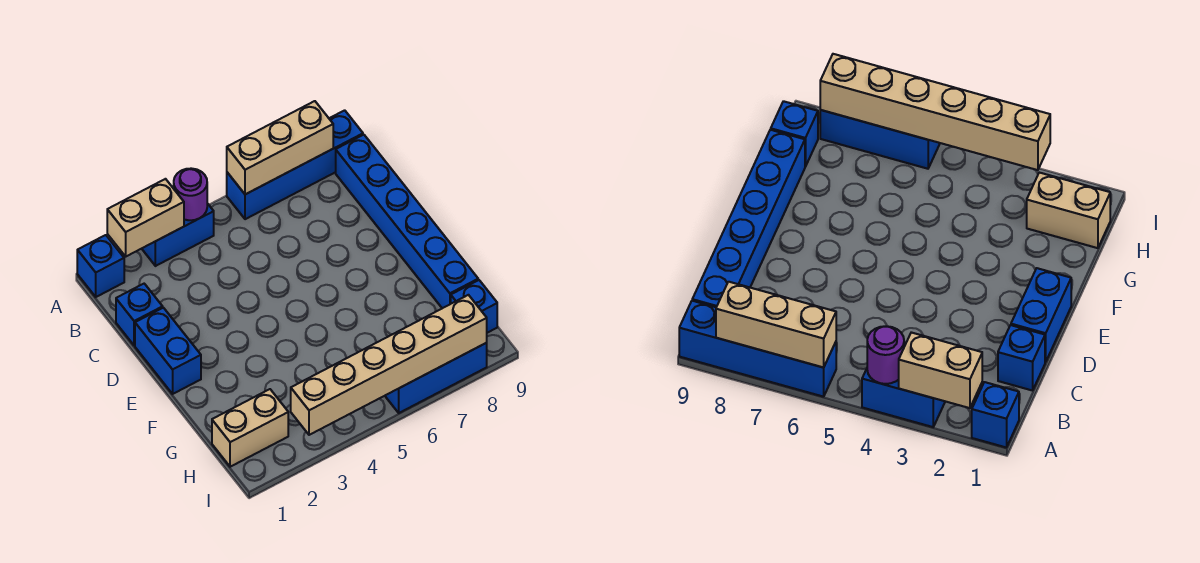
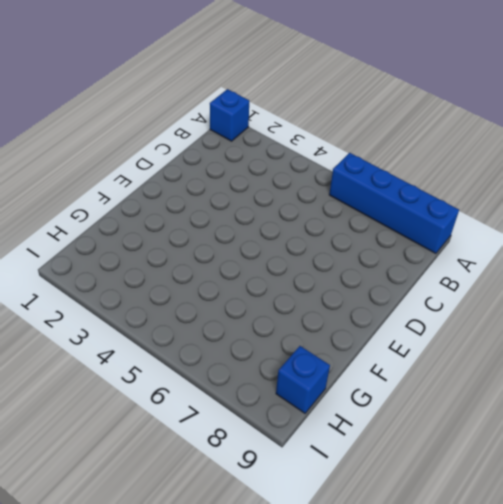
none -> blue 1x2 brick [142,203,214,266]
none -> blue 1x6 brick [336,135,478,308]
none -> blue 1x1 brick [116,284,163,346]

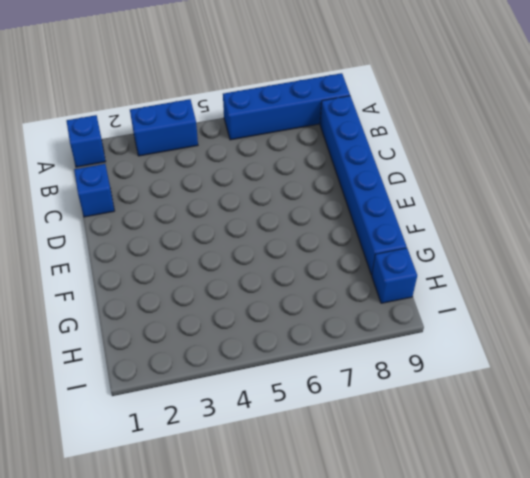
none -> blue 1x2 brick [135,308,201,394]
none -> tan 1x2 brick [212,389,288,467]
none -> blue 1x3 brick [385,343,487,413]

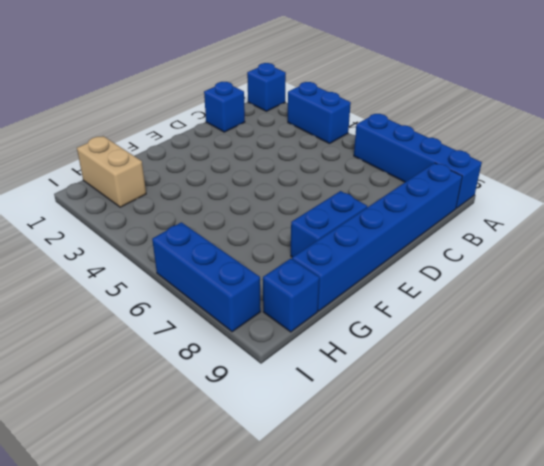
blue 1x2 brick [291,191,367,257] -> blue 1x2 brick moved to [135,308,201,394]
none -> tan 1x2 brick [107,179,184,256]
none -> purple 1x1 round brick [174,168,207,220]
none -> tan 1x3 brick [227,101,333,194]

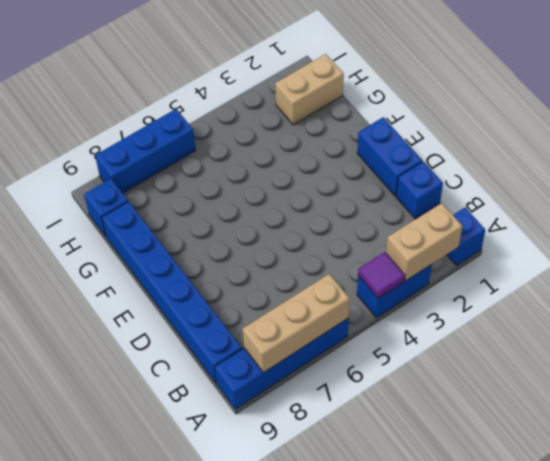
purple 1x1 tile [358,252,405,299] -> purple 1x1 round brick [174,168,207,220]
none -> tan 1x6 brick [291,295,487,435]

